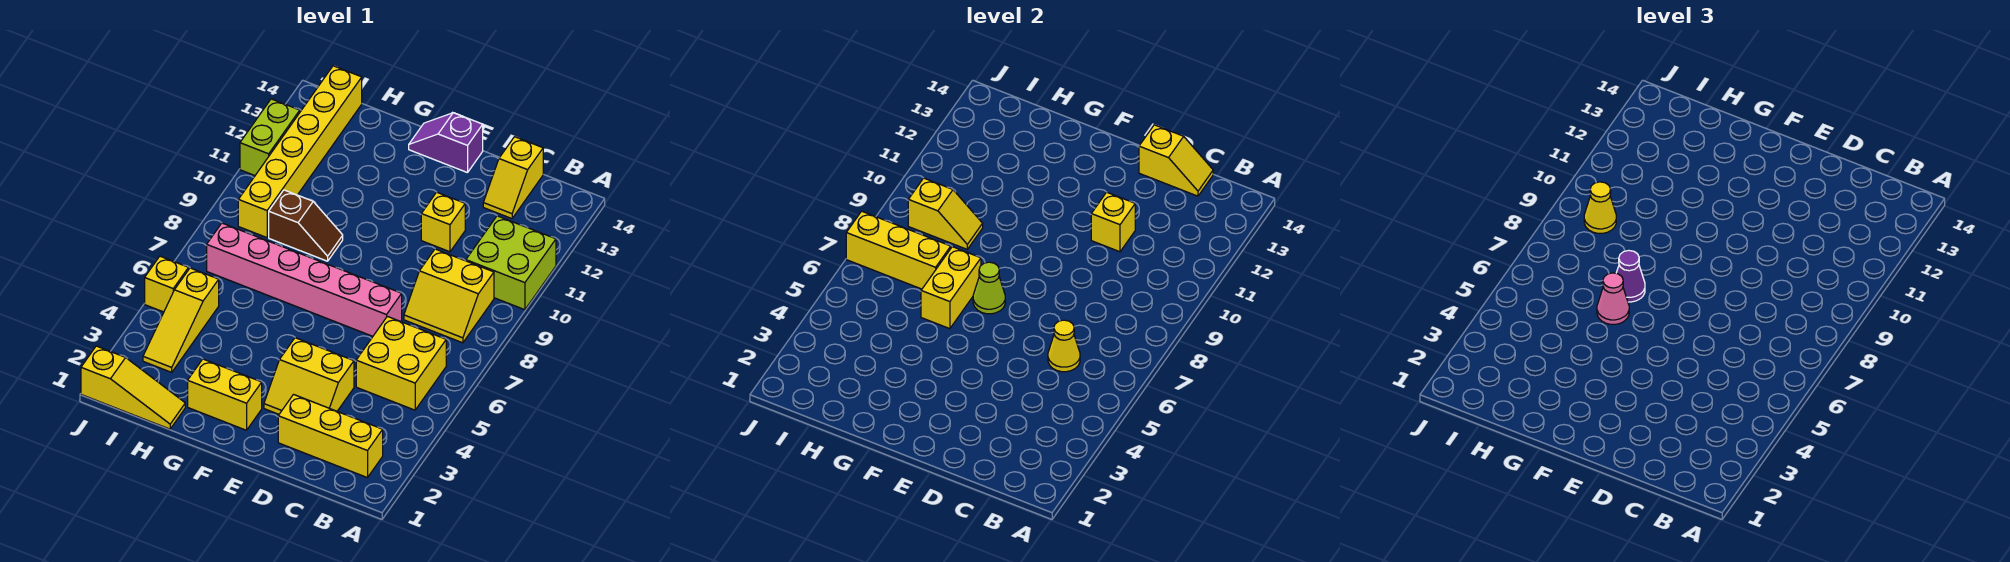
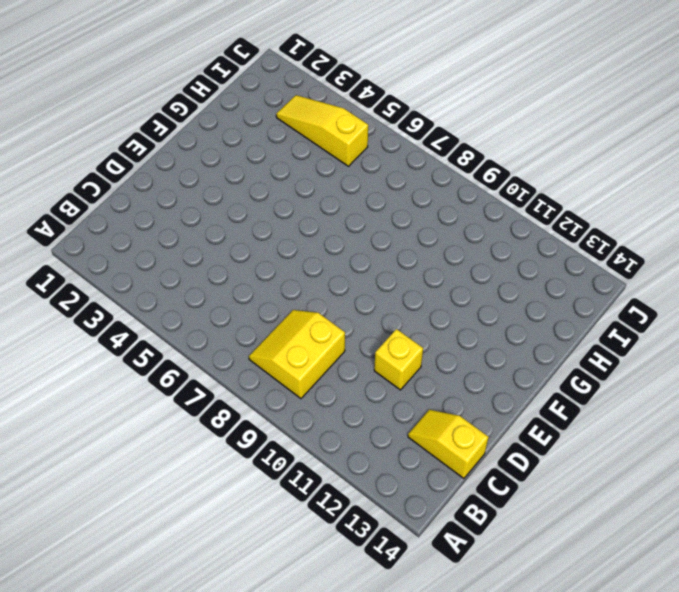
none -> lime 2x2 brick [466,216,556,310]
none -> yellow 1x3 brick [278,395,383,478]
none -> yellow 2x2 brick [356,316,446,410]

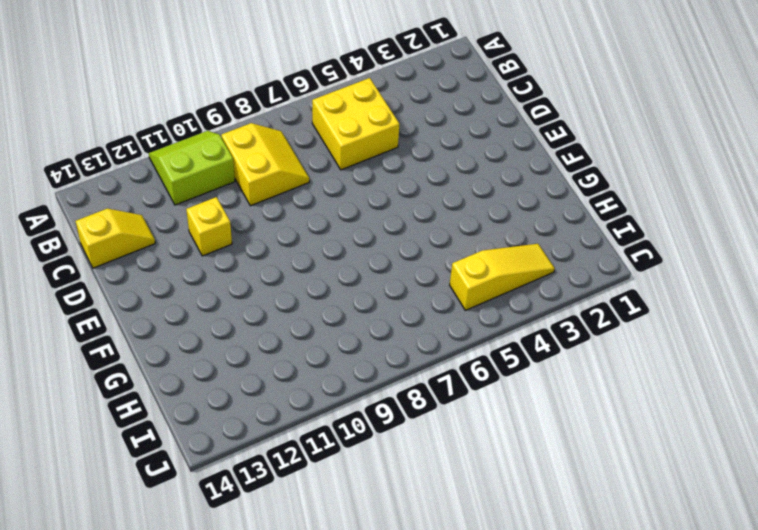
lime 2x2 slope [149,131,235,205] -> lime 2x2 brick [466,216,556,310]
none -> yellow 1x3 brick [278,395,383,478]
none -> yellow 2x2 slope [264,338,354,414]
none -> pink 1x6 brick [207,223,402,336]

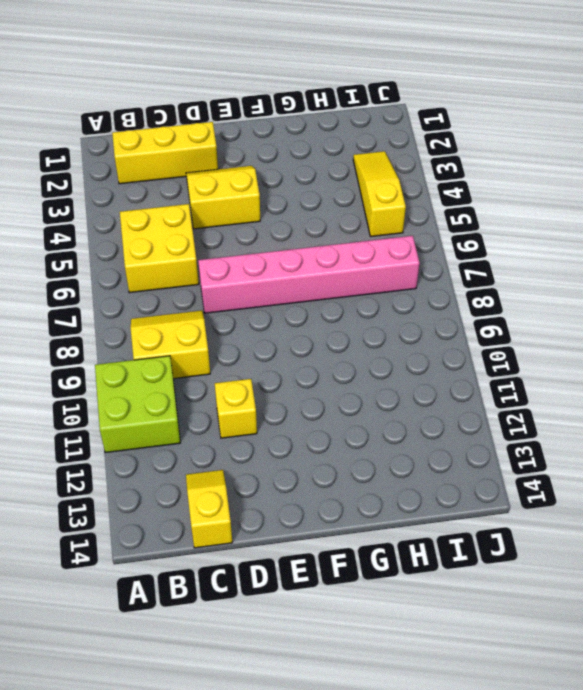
none -> purple 1x2 slope [409,113,483,173]
none -> yellow 1x2 brick [188,359,262,430]
none -> brown 1x2 slope [269,190,343,261]

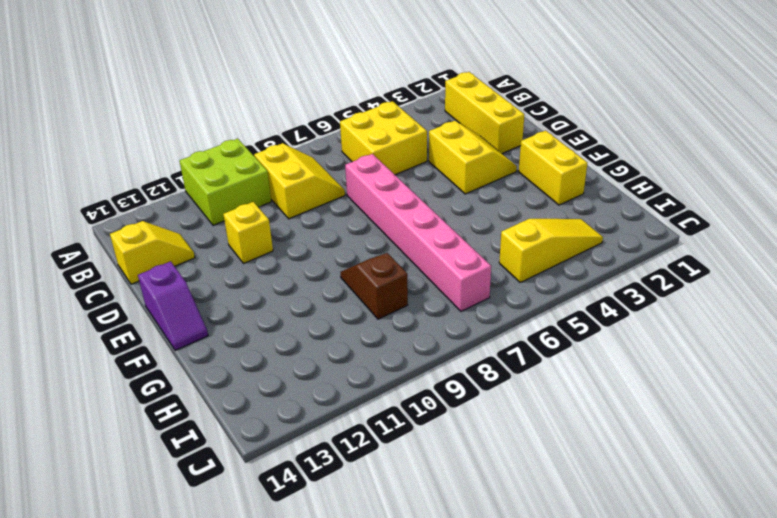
none -> yellow 1x3 slope [81,346,185,429]
none -> yellow 1x6 brick [238,66,362,238]
none -> yellow 1x1 brick [145,256,188,312]

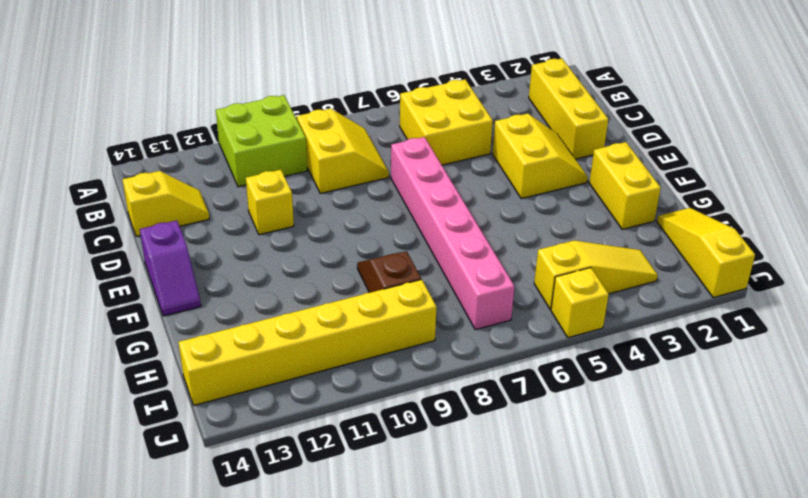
none -> lime 1x2 brick [240,99,300,175]
none -> yellow 1x1 cone [1048,320,1080,372]
none -> yellow 1x2 slope [1139,125,1213,196]

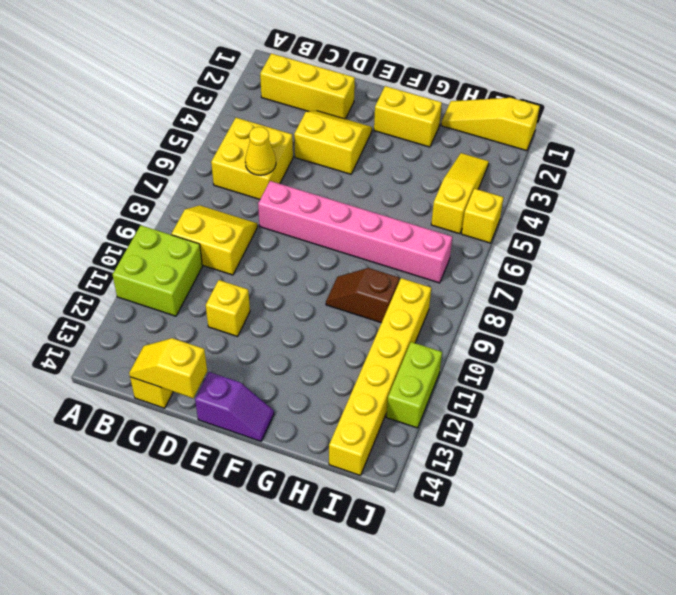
none -> yellow 1x1 brick [1091,192,1135,252]
none -> lime 1x1 cone [973,262,1005,314]
none -> yellow 1x2 brick [921,247,981,329]

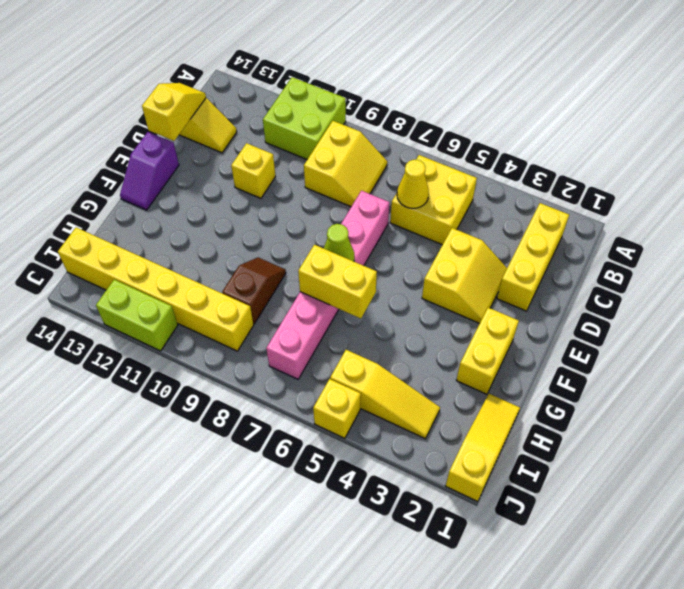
none -> yellow 1x1 brick [1091,192,1135,252]
none -> yellow 1x3 brick [846,211,951,289]
none -> yellow 1x2 slope [908,178,983,249]

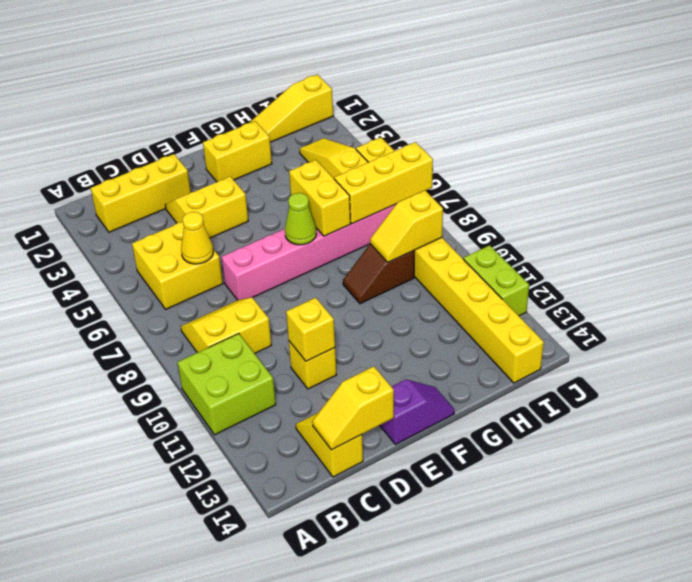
none -> pink 1x1 cone [1597,273,1629,324]
none -> purple 1x1 cone [1616,250,1645,302]
none -> yellow 1x1 cone [1584,182,1616,233]

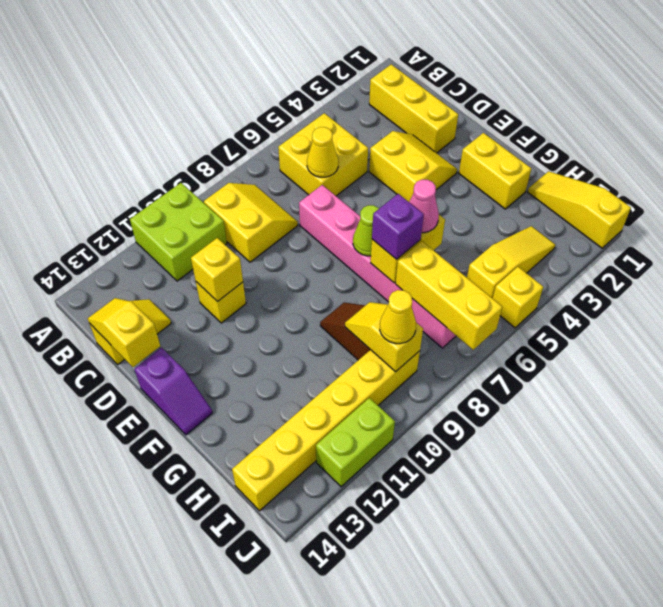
purple 1x1 brick [372,194,424,259] -> purple 1x1 cone [1616,250,1645,302]

